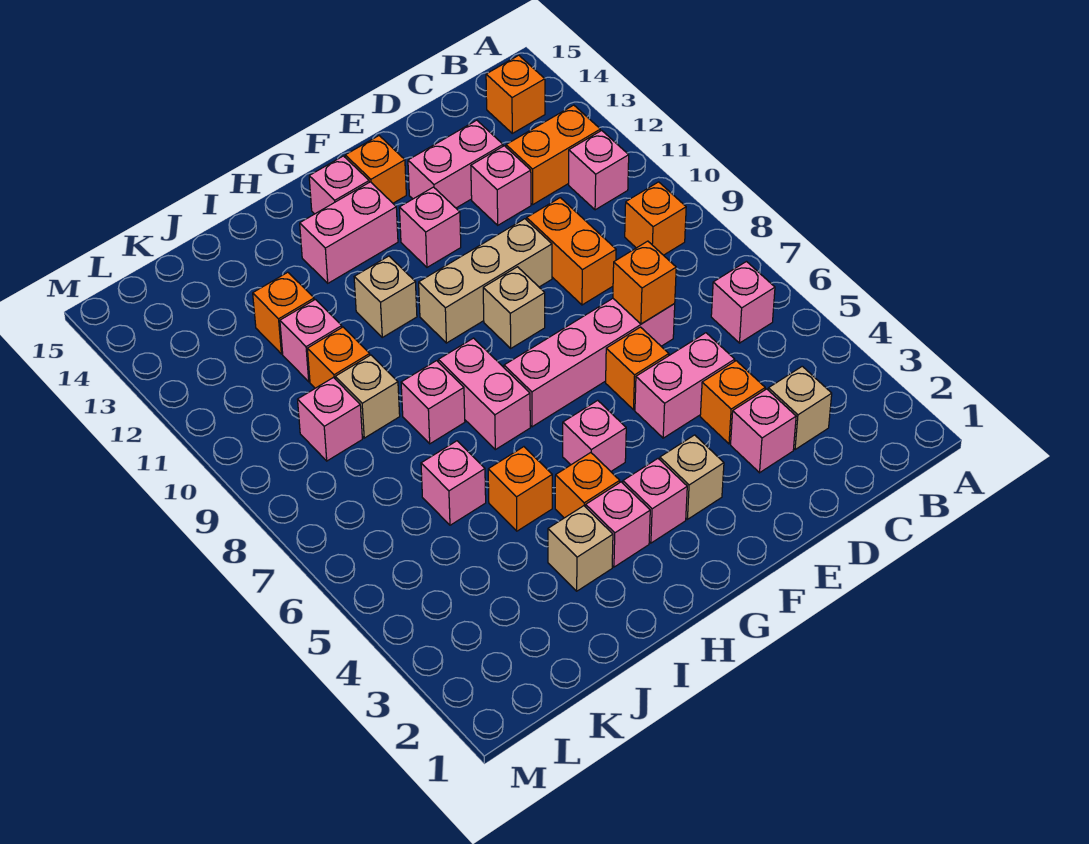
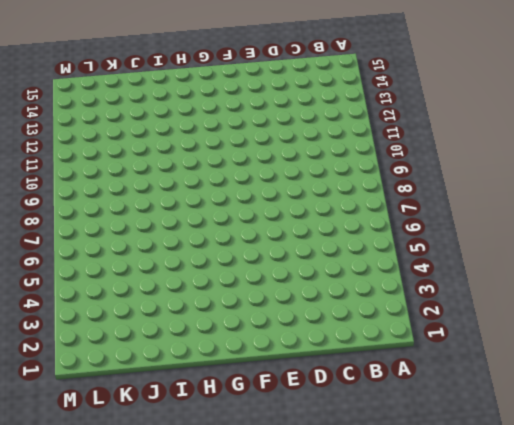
none -> pink 1x1 brick [711,262,775,343]
none -> orange 1x1 brick [625,182,686,255]
none -> pink 1x1 brick [569,130,629,210]
none -> orange 1x2 brick [506,105,600,204]

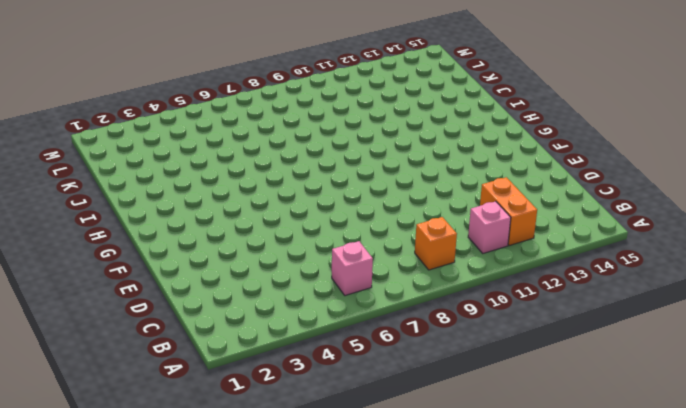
none -> orange 1x1 brick [486,55,545,133]
none -> tan 1x1 brick [768,366,832,450]
none -> pink 1x1 brick [731,389,796,473]
none -> orange 1x1 brick [700,361,765,444]

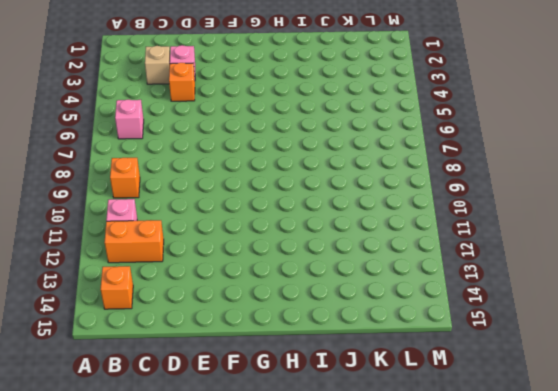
none -> pink 1x2 brick [635,333,735,438]
none -> pink 1x4 brick [504,299,675,427]
none -> orange 1x2 brick [527,198,616,305]
none -> pink 1x1 brick [471,146,531,225]

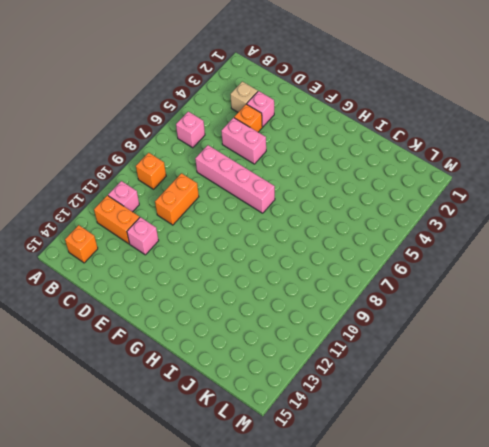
none -> pink 1x2 brick [408,120,503,208]
none -> orange 1x1 brick [606,327,669,410]
none -> tan 1x3 brick [419,219,552,343]
none -> tan 1x1 brick [660,435,724,519]

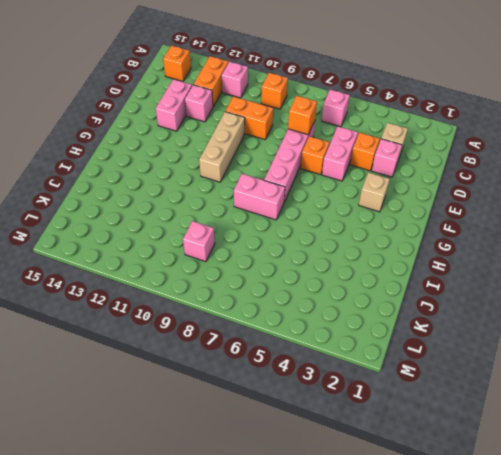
none -> tan 1x1 brick [483,267,545,348]
none -> pink 1x1 brick [399,187,461,267]
none -> orange 1x1 brick [345,136,406,203]
none -> pink 1x1 brick [623,459,687,543]

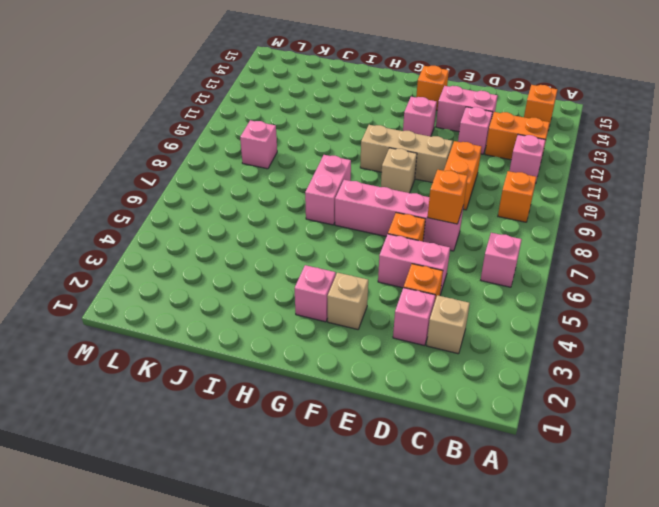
none -> pink 1x1 brick [563,400,626,471]
none -> pink 1x2 brick [300,182,398,283]
none -> pink 1x1 brick [309,156,369,214]
none -> pink 1x1 brick [586,482,650,567]

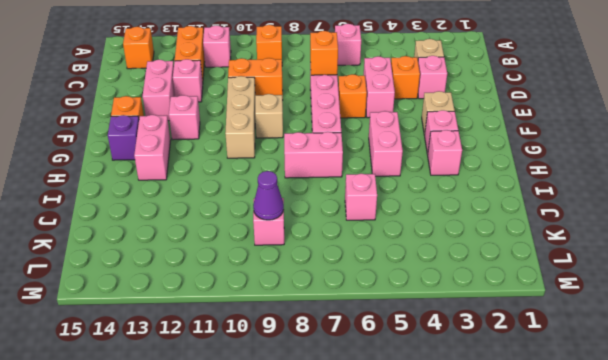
pink 1x2 brick [369,111,403,176] -> pink 1x1 brick [563,400,626,471]
purple 1x1 brick [108,115,139,160] -> pink 1x1 brick [309,156,369,214]
purple 1x1 cone [253,171,284,220] -> none
none -> orange 1x1 brick [555,453,620,518]
none -> tan 1x1 brick [354,256,417,337]
none -> tan 1x1 brick [548,506,613,591]
none -> orange 1x1 brick [488,447,552,531]

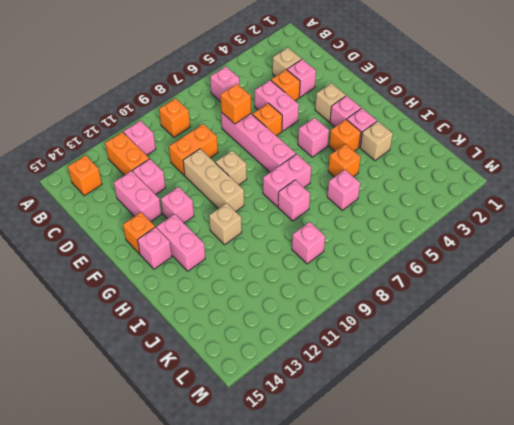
none -> tan 1x1 brick [335,355,400,438]
none -> orange 1x1 brick [307,327,370,388]
none -> pink 1x1 brick [280,299,342,382]
none -> orange 1x1 brick [253,272,314,354]

